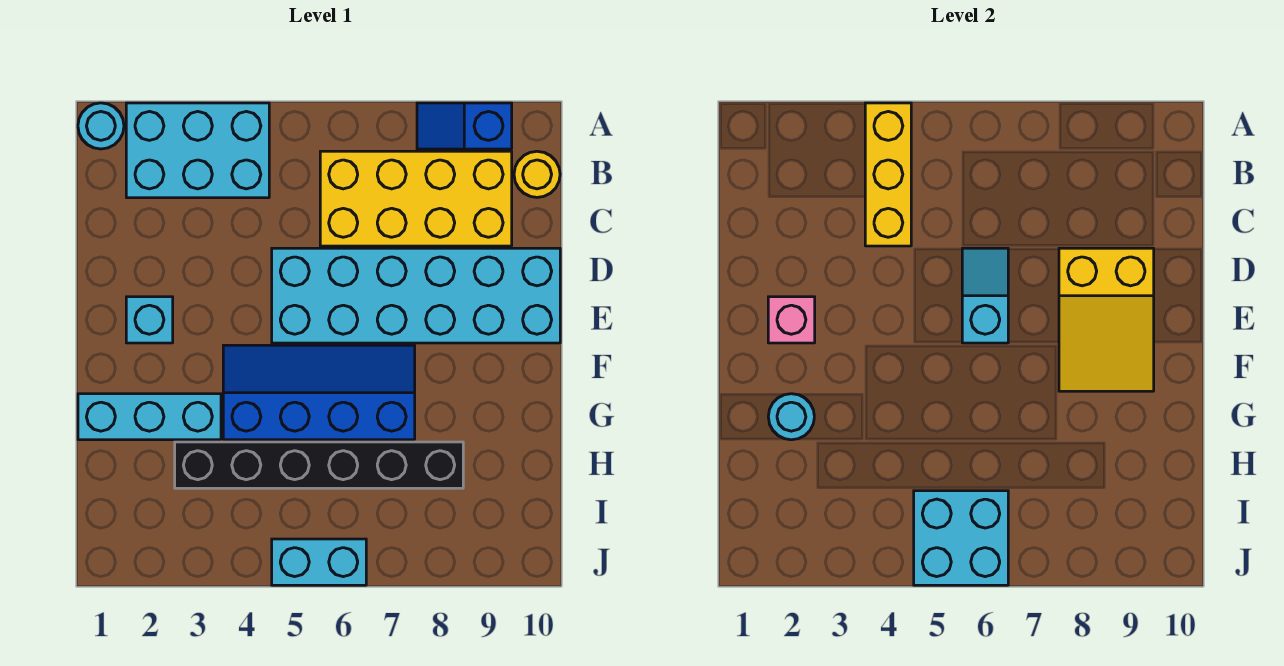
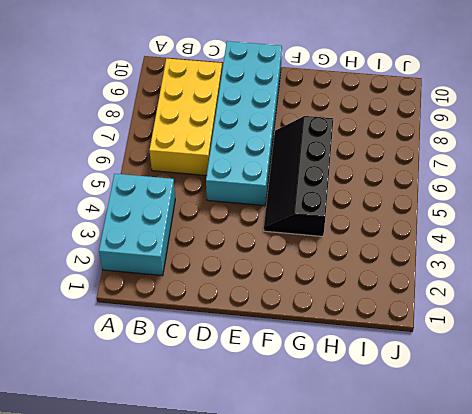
black 2x4 slope [264,116,333,236] -> blue 2x4 slope [223,345,415,440]
none -> cyan 1x1 round brick [78,103,124,149]
none -> blue 1x2 slope [417,103,512,149]
none -> yellow 1x1 round brick [514,151,560,197]

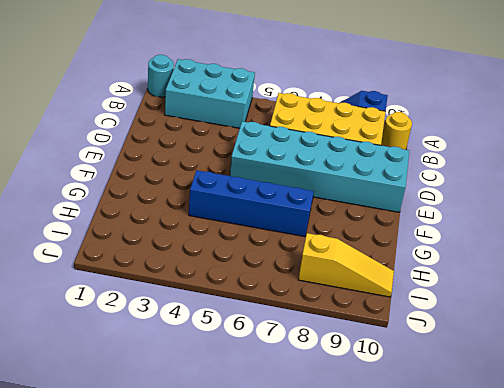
yellow 1x3 slope [298,233,394,297] -> none
none -> cyan 1x1 brick [126,297,173,343]
none -> cyan 1x3 brick [78,394,221,440]
none -> black 1x6 brick [175,442,463,488]

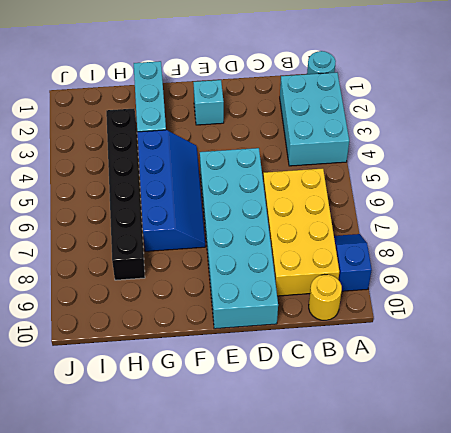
none -> cyan 1x2 brick [272,539,366,585]
none -> yellow 1x3 brick [865,103,911,246]
none -> cyan 1x2 slope [962,248,1008,343]

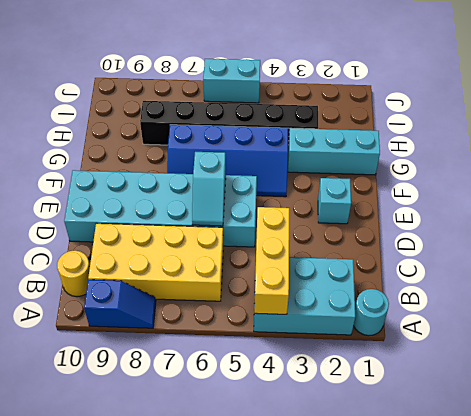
none -> yellow 2x3 slope [1059,248,1154,391]
none -> pink 1x1 brick [768,297,815,343]
none -> cyan 1x1 round brick [768,394,814,440]

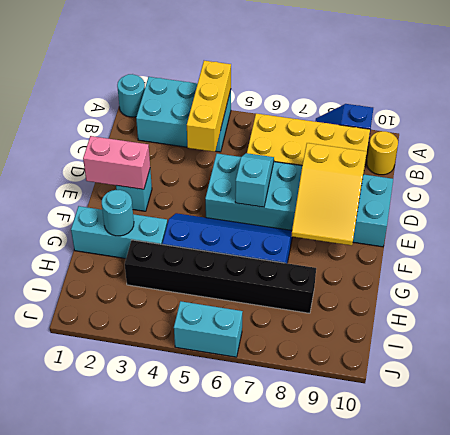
pink 1x2 brick [83,136,150,189] -> pink 1x1 brick [768,297,815,343]
none -> cyan 2x2 brick [914,491,1008,585]

